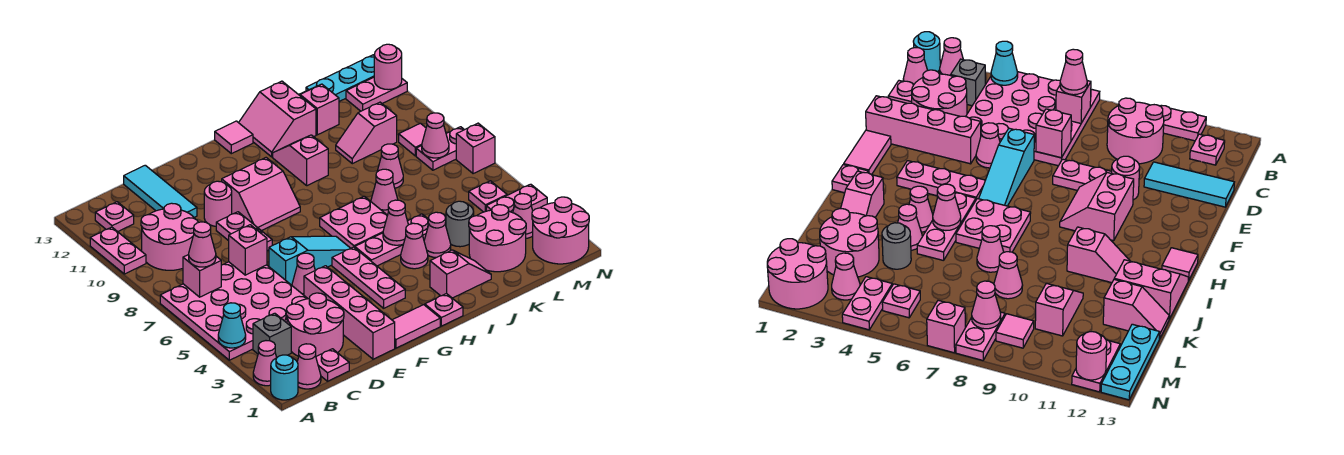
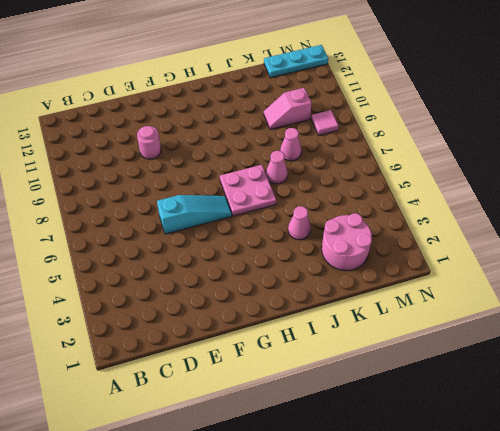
none -> cyan 1x1 round brick [271,355,298,400]
none -> pink 1x1 cone [253,341,277,386]
none -> pink 4x4 plate [160,262,308,360]
none -> pink 1x2 plate [90,227,146,274]

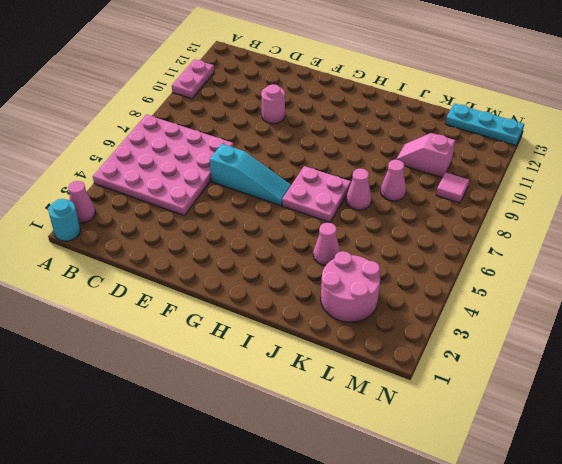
none -> pink 1x1 cone [297,344,321,389]
none -> grey 1x1 brick [253,313,291,357]
none -> pink 2x2 round brick [141,203,198,270]
none -> pink 1x1 plate [95,202,134,232]

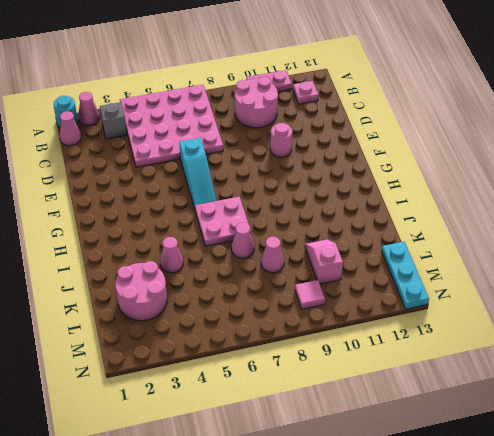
none -> pink 1x1 plate [316,349,349,381]
none -> pink 2x2 round brick [286,293,344,357]
none -> cyan 1x3 tile [124,165,197,217]
none -> pink 1x4 brick [304,266,395,359]

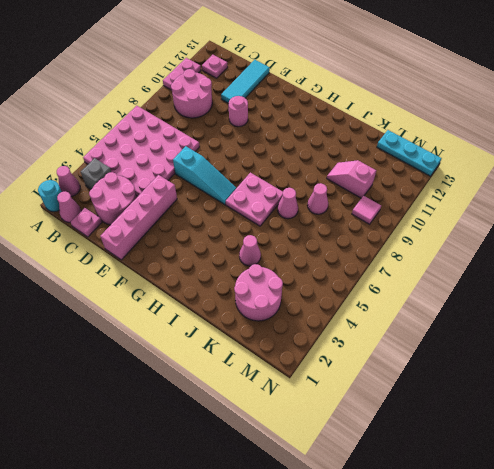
none -> pink 1x1 cone [292,253,315,295]
none -> pink 1x2 plate [216,212,272,251]
none -> pink 1x2 tile [392,305,440,348]
none -> pink 2x2 slope [222,158,300,231]

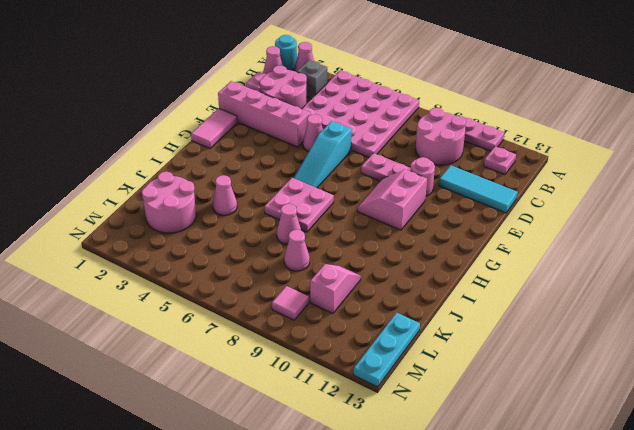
none -> pink 1x3 plate [332,247,405,308]
none -> pink 1x1 plate [425,293,463,326]
none -> pink 1x3 plate [355,214,429,266]
none -> pink 1x1 tile [215,121,253,154]

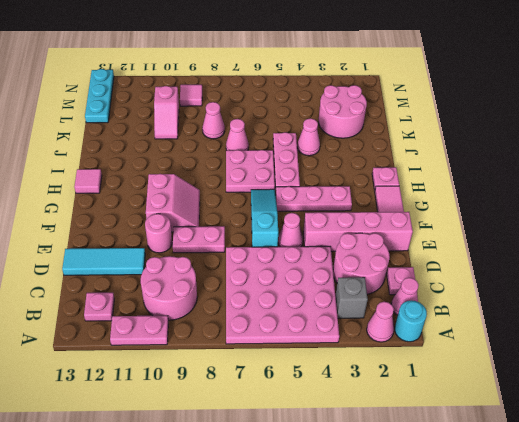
none -> pink 1x2 slope [430,250,491,298]
none -> pink 1x1 cone [401,223,428,269]
none -> pink 1x2 slope [273,135,328,186]
none -> pink 2x2 slope [239,81,316,157]

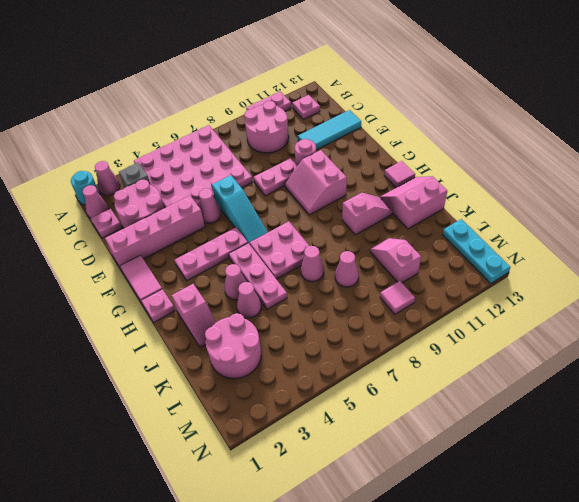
none -> grey 1x1 round brick [446,201,474,247]
none -> pink 1x2 slope [299,84,339,135]
none -> pink 2x2 round brick [532,197,589,264]
none -> pink 1x1 cone [513,194,533,238]

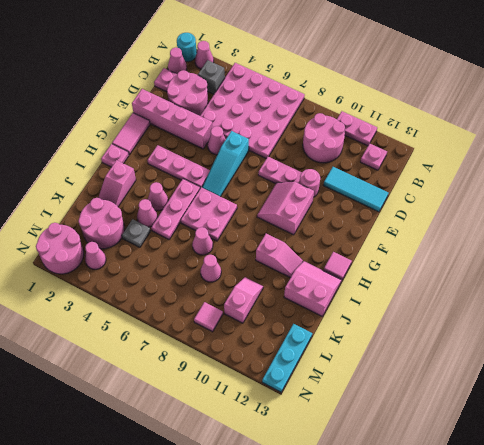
grey 1x1 plate [122,219,150,247] -> grey 1x1 round brick [446,201,474,247]
none -> pink 1x2 slope [299,84,339,135]
none -> pink 1x2 plate [486,184,547,212]
none -> pink 1x1 plate [469,181,507,212]
none -> pink 1x2 plate [416,127,464,170]

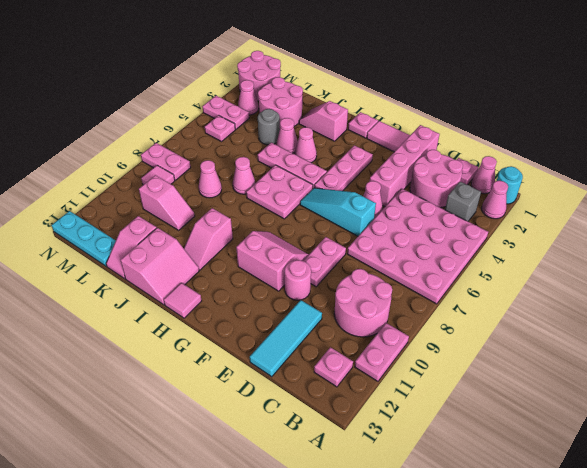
none -> pink 1x2 plate [346,77,407,111]
none -> pink 1x1 brick [456,123,495,174]
none -> cyan 1x1 cone [218,303,246,348]
none -> pink 1x1 brick [183,255,221,297]

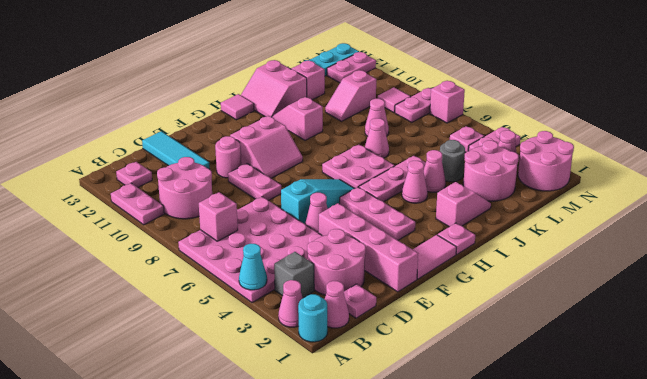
none -> pink 1x1 brick [229,225,267,275]
none -> pink 1x1 cone [383,200,408,245]
none -> pink 1x1 cone [422,113,449,158]
none -> pink 1x1 round brick [374,44,402,90]

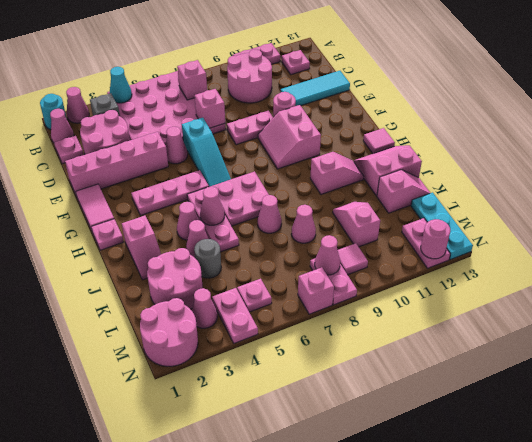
none -> pink 1x1 cone [189,222,216,267]

